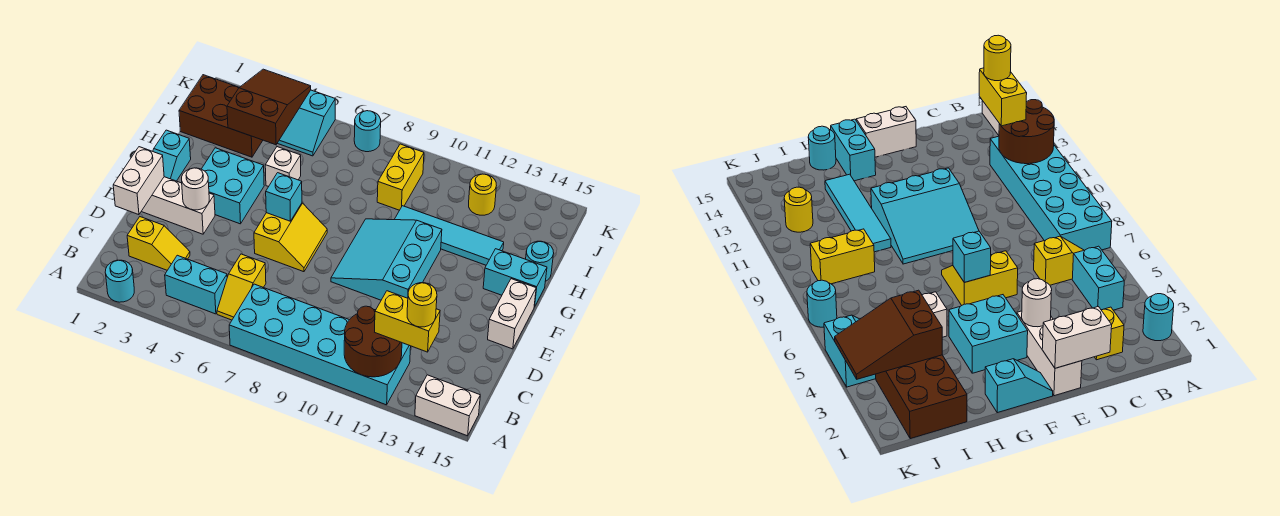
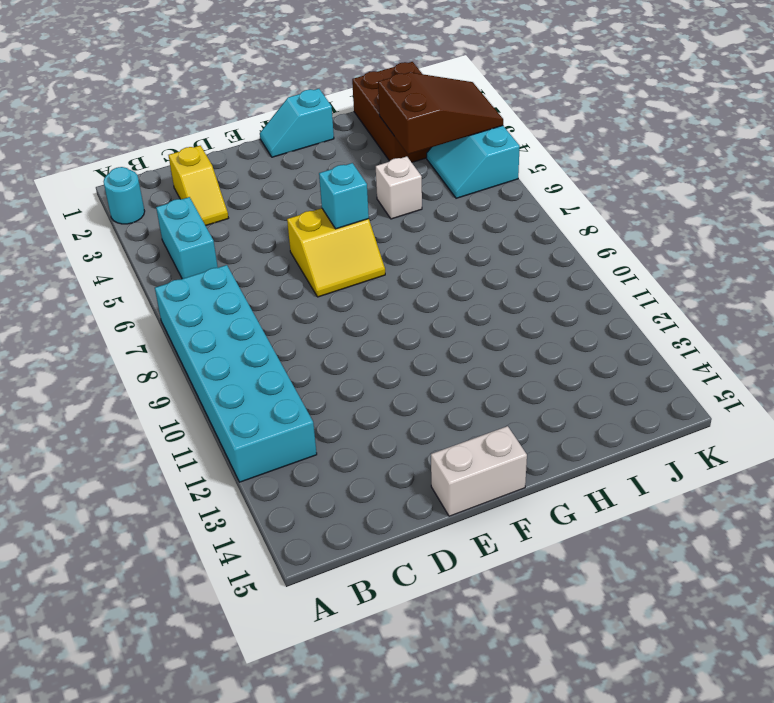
none -> white 1x2 brick [415,375,480,436]
none -> yellow 1x2 slope [217,254,266,320]
none -> white 1x3 brick [141,177,215,234]

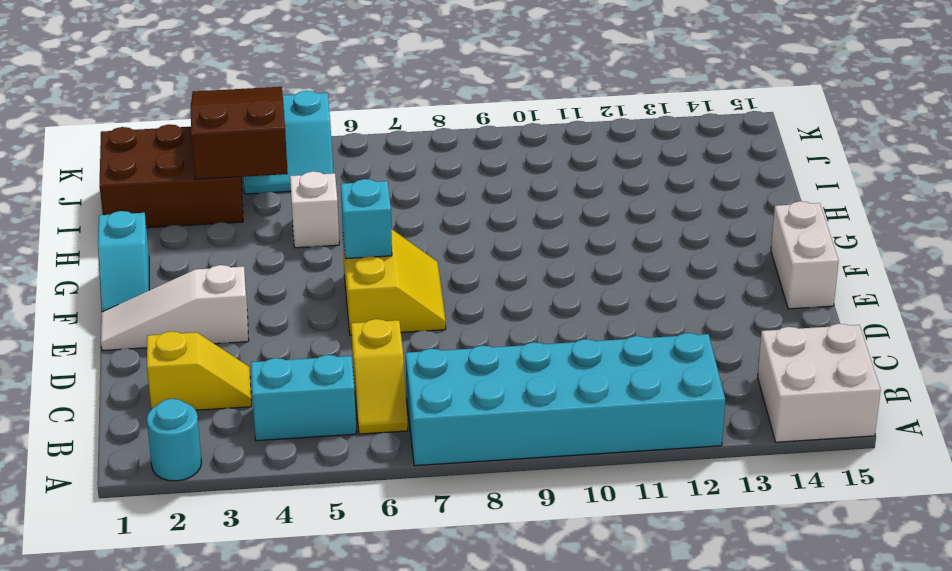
white 2x2 brick [758,324,881,442] -> white 1x2 brick [415,375,480,436]
white 1x3 slope [101,265,249,351] -> white 1x3 brick [141,177,215,234]
none -> cyan 3x3 slope [331,219,442,300]
none -> cyan 2x2 brick [202,148,264,224]
none -> cyan 1x2 brick [483,249,547,307]

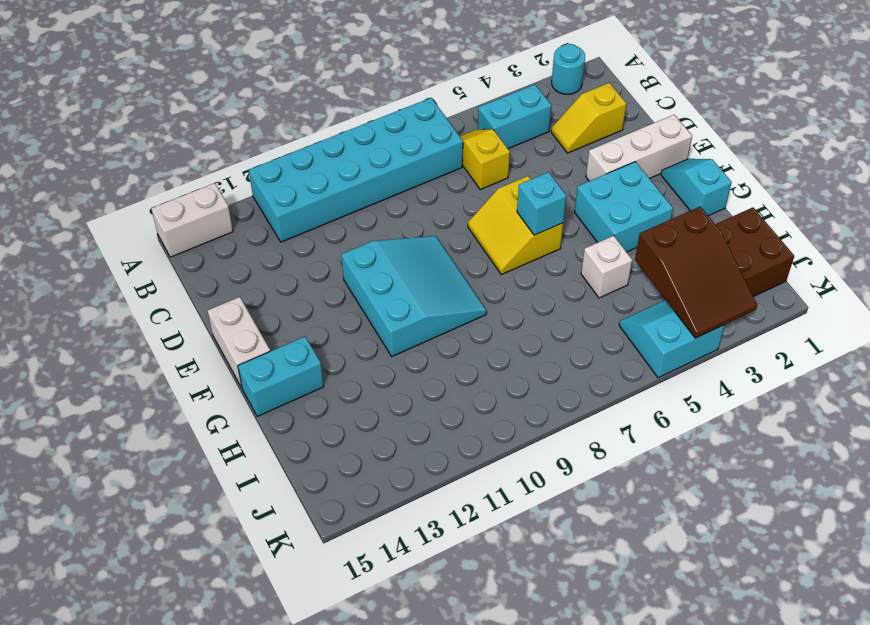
none -> cyan 1x4 tile [394,206,504,265]
none -> cyan 1x1 round brick [526,241,554,282]
none -> yellow 1x2 brick [377,144,424,210]

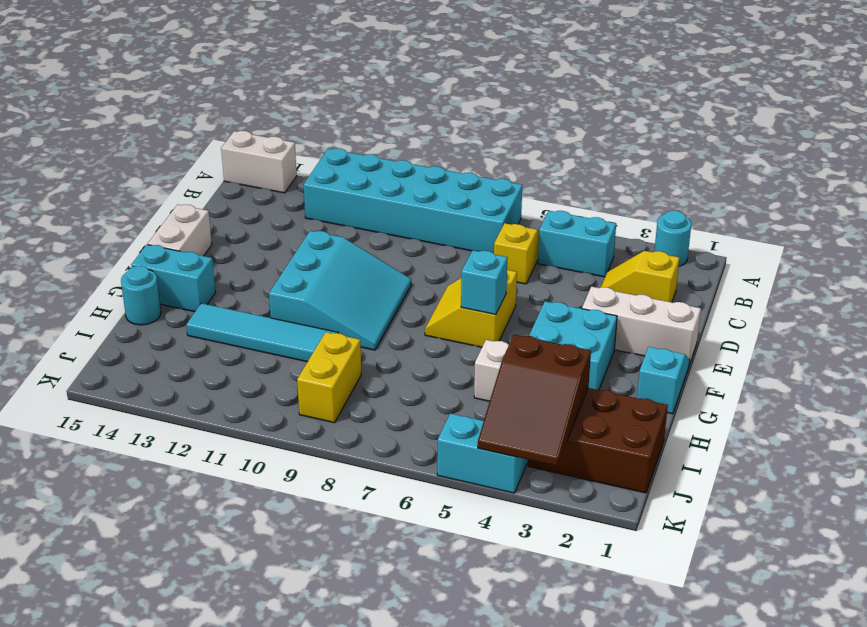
none -> yellow 1x1 round brick [469,174,496,215]
none -> cyan 1x1 round brick [354,111,381,152]
none -> brown 2x2 round brick [344,306,402,377]

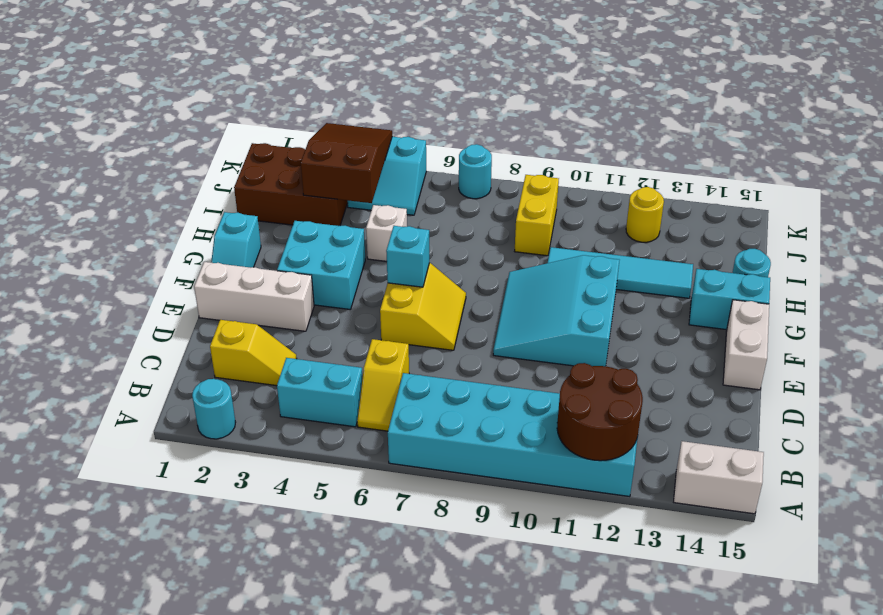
none -> white 1x2 brick [113,147,164,215]
none -> white 1x1 round brick [182,168,209,210]
none -> yellow 1x2 brick [375,291,440,352]

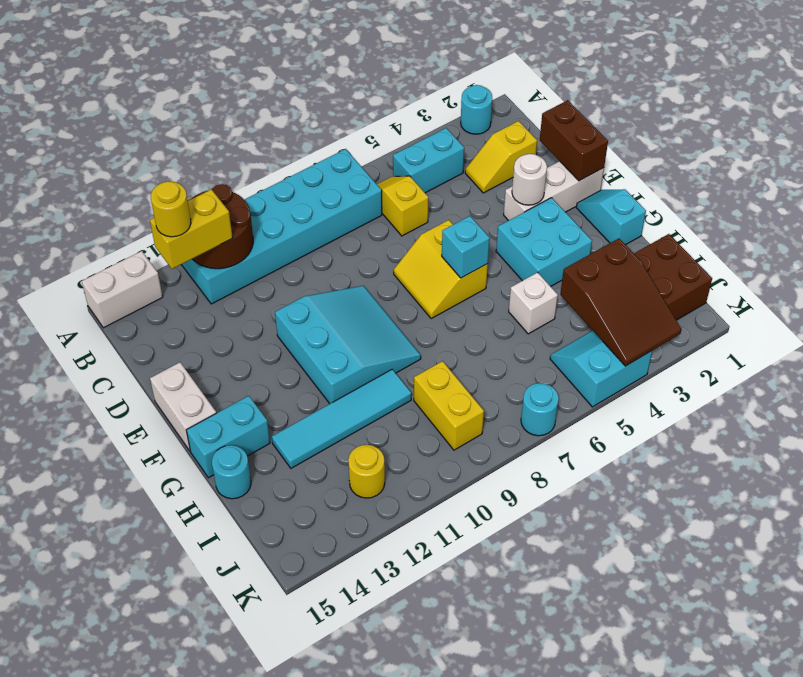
brown 1x2 brick [540,100,608,181] -> white 1x2 brick [113,147,164,215]

